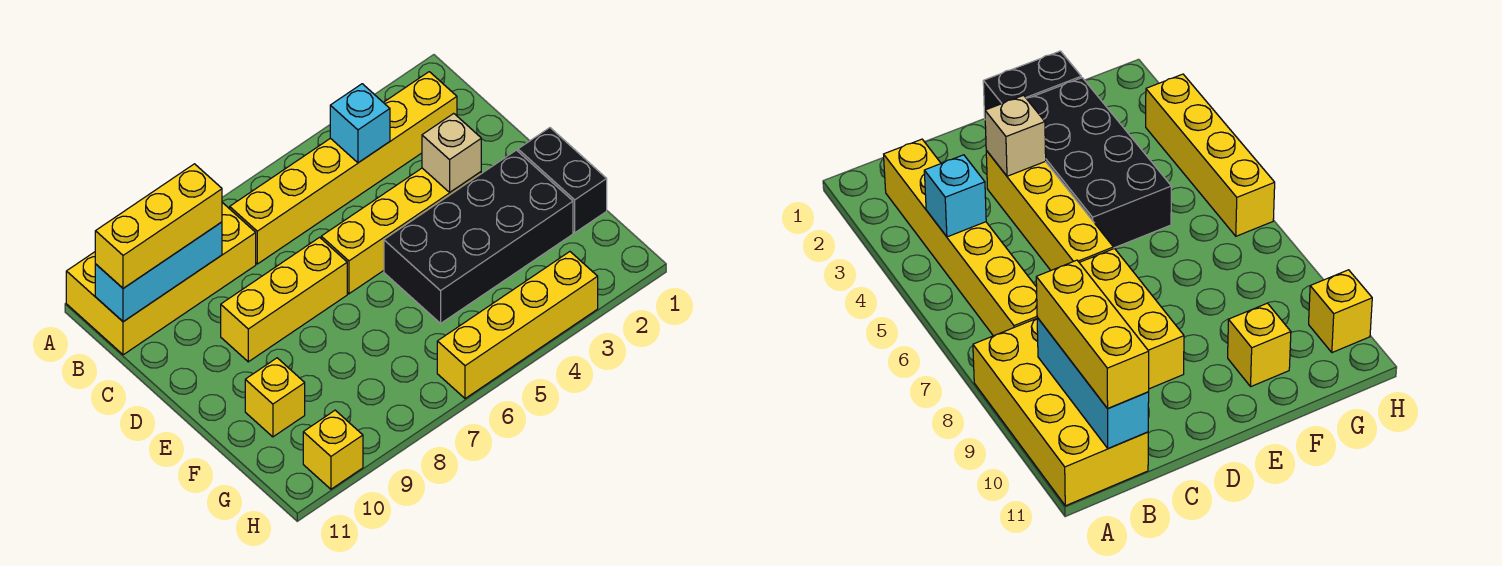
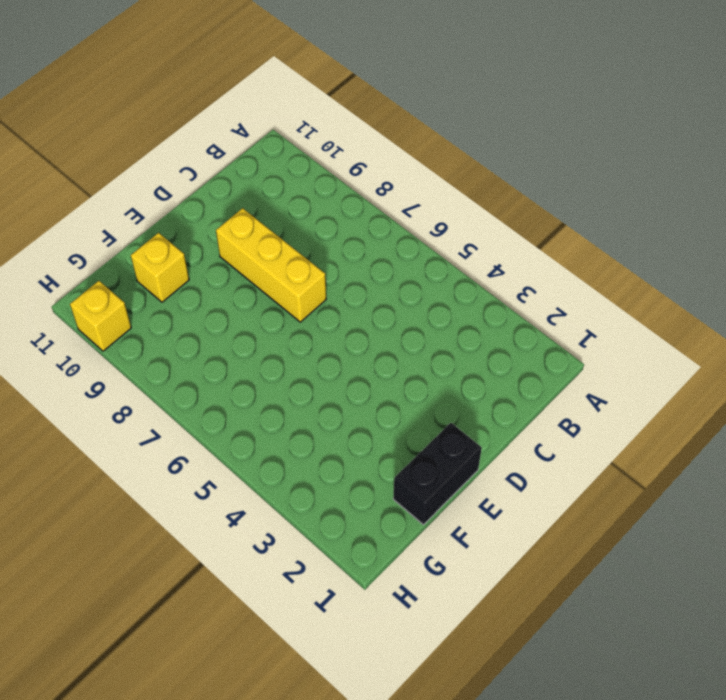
none -> yellow 2x4 brick [66,203,256,355]
none -> yellow 1x6 brick [230,72,457,264]
none -> yellow 1x4 brick [321,168,481,294]

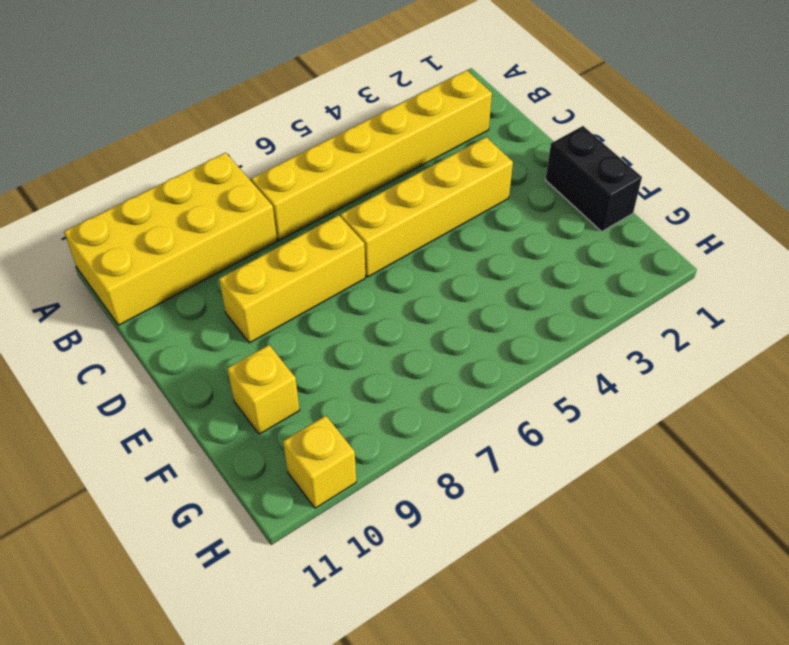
none -> black 2x4 brick [384,150,573,323]
none -> yellow 1x4 brick [437,252,598,399]
none -> cyan 1x1 brick [330,84,390,163]

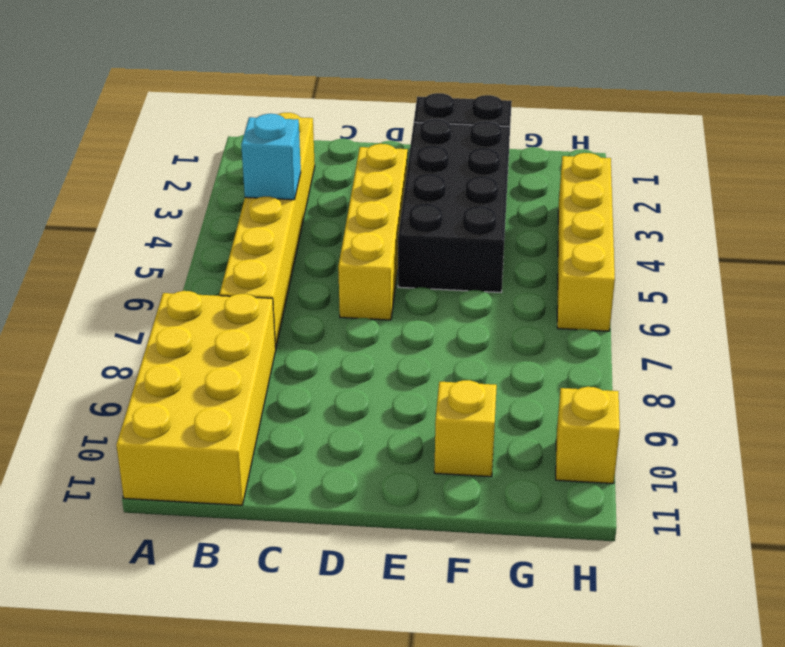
none -> yellow 1x3 brick [221,237,347,362]
none -> cyan 1x3 brick [95,222,222,322]
none -> tan 1x1 brick [422,113,481,192]

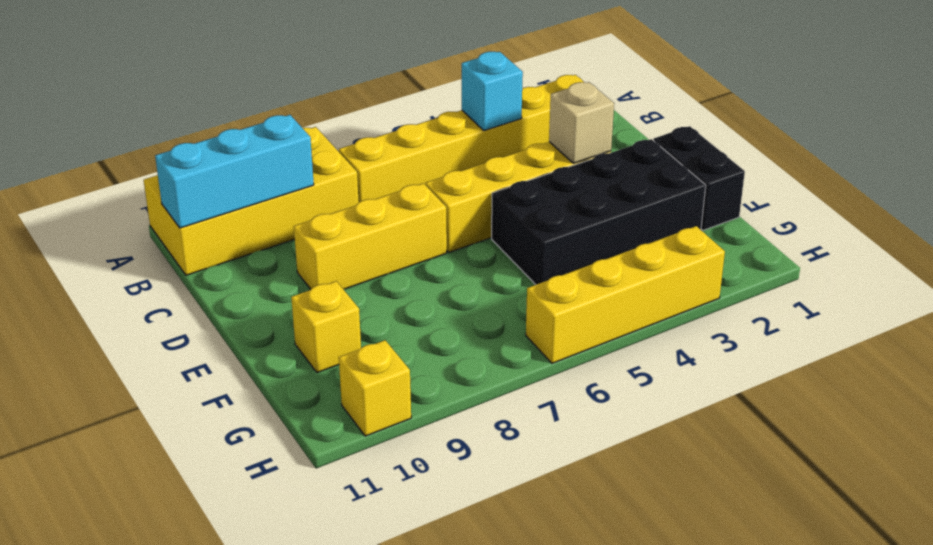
none -> yellow 1x3 brick [95,164,222,288]

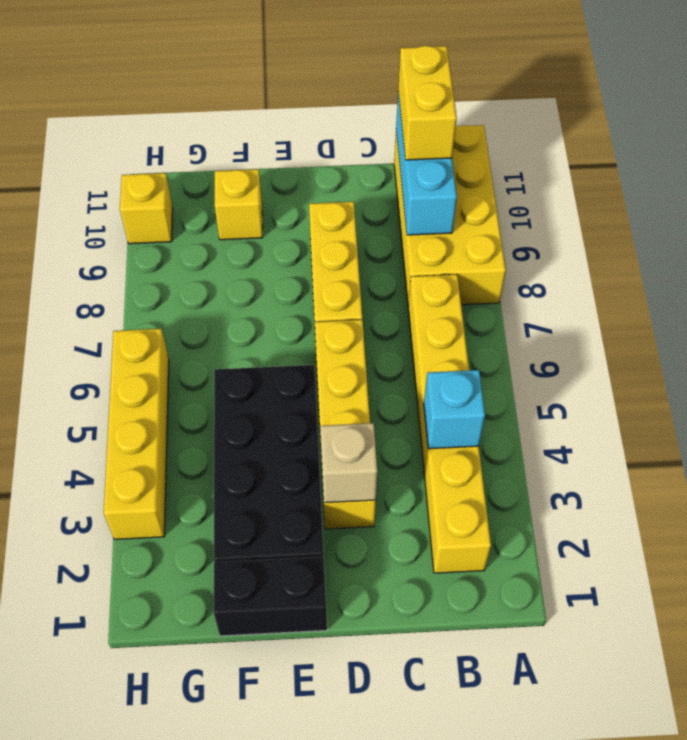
yellow 1x2 brick [398,46,457,160] -> yellow 1x3 brick [95,164,222,288]

